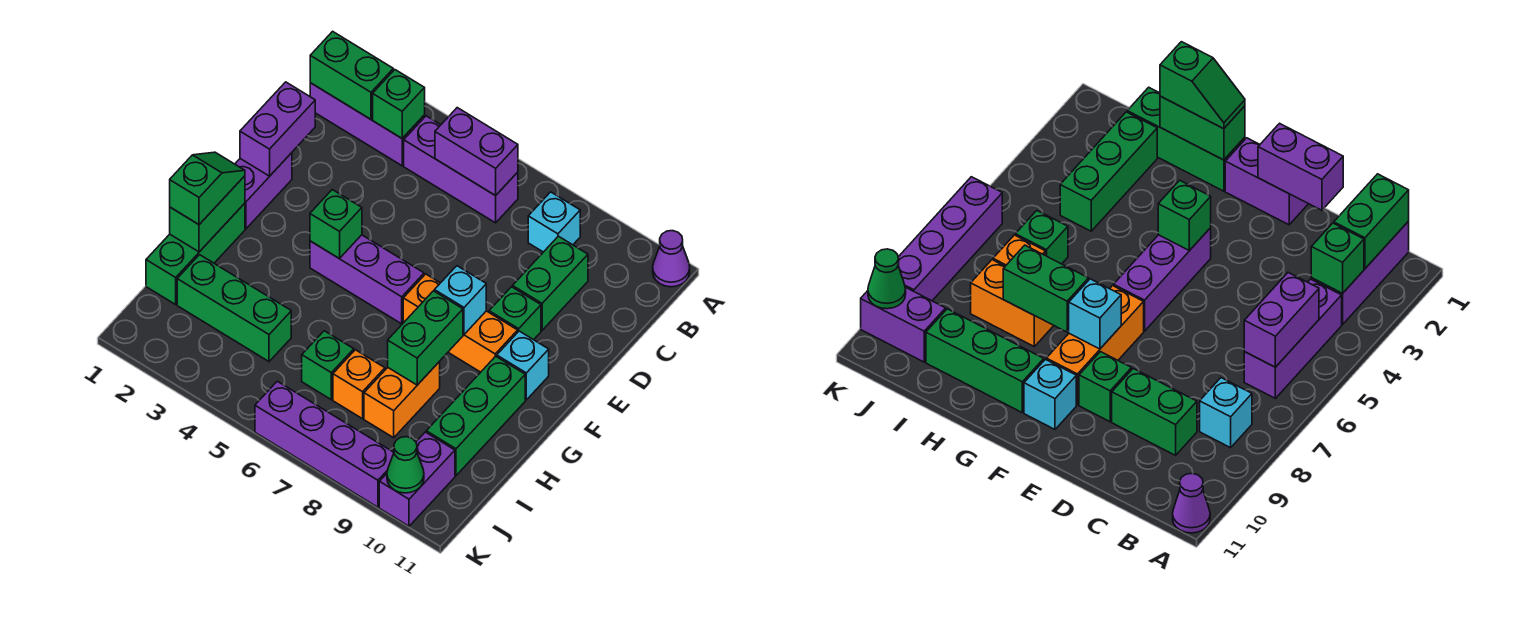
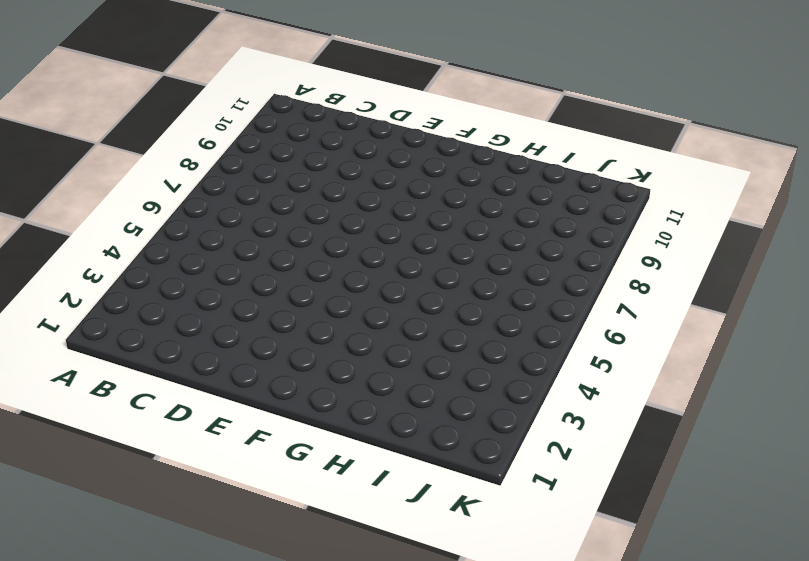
none -> purple 1x1 cone [653,231,690,287]
none -> purple 1x3 brick [310,83,425,166]
none -> purple 1x3 brick [404,116,518,223]

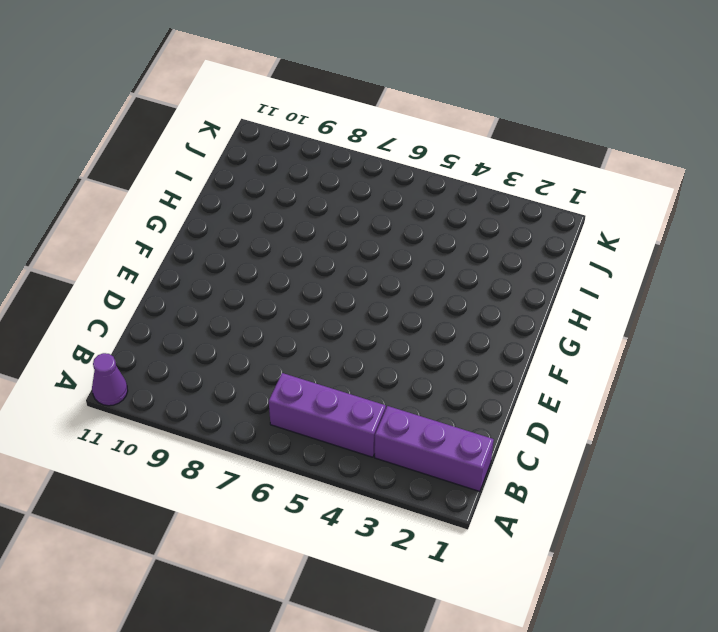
none -> cyan 1x1 brick [528,192,580,252]
none -> green 1x2 brick [513,236,588,330]
none -> purple 1x2 brick [235,153,292,229]

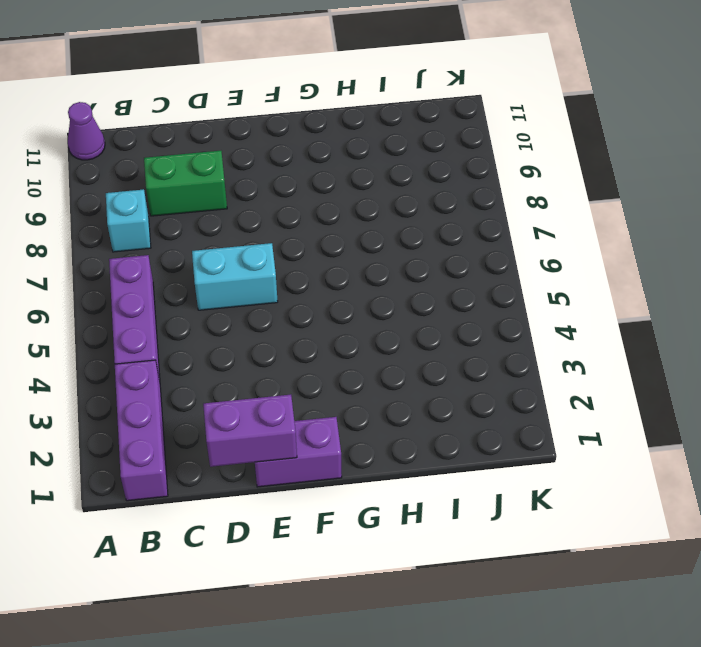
cyan 1x2 brick [192,243,278,310] -> none
none -> green 1x1 brick [489,287,541,340]
none -> purple 1x3 brick [310,235,424,324]
none -> orange 1x3 brick [403,274,518,372]

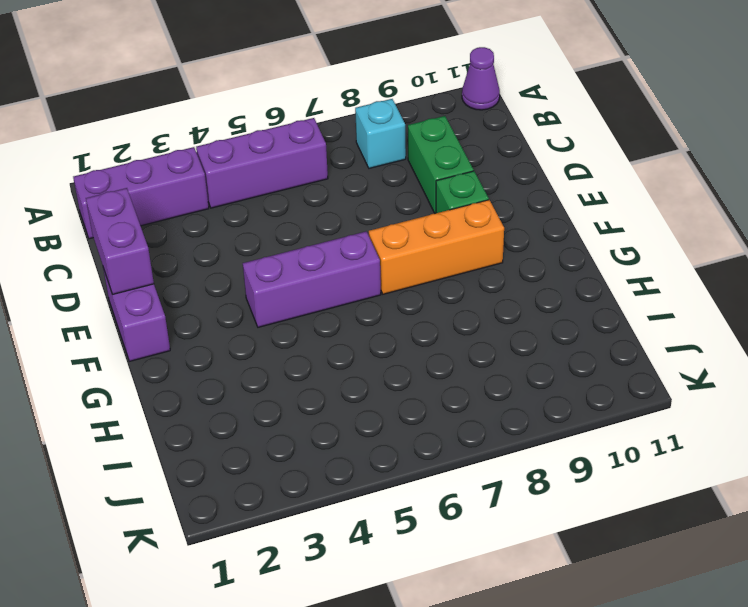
none -> cyan 1x1 brick [497,331,549,400]
none -> green 1x3 brick [146,203,245,304]
none -> green 1x3 brick [426,356,525,476]

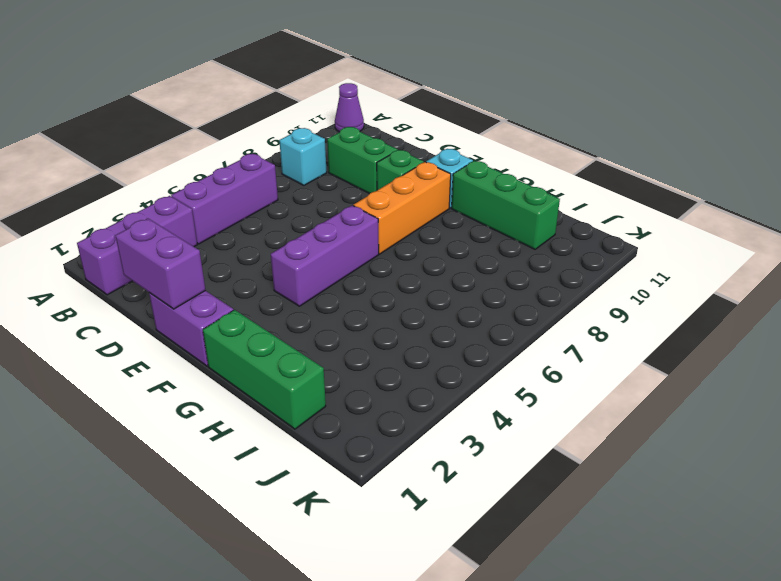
none -> orange 1x2 brick [364,362,440,438]
none -> green 1x3 brick [177,255,291,361]
none -> green 1x1 brick [302,331,354,400]

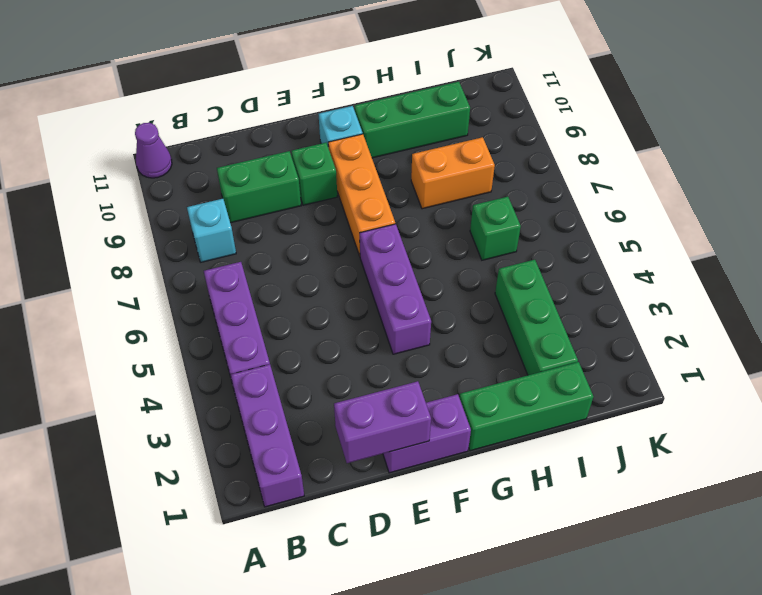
none -> orange 1x1 brick [333,350,385,419]
none -> purple 1x2 brick [379,432,455,526]
none -> purple 1x4 brick [255,381,394,507]

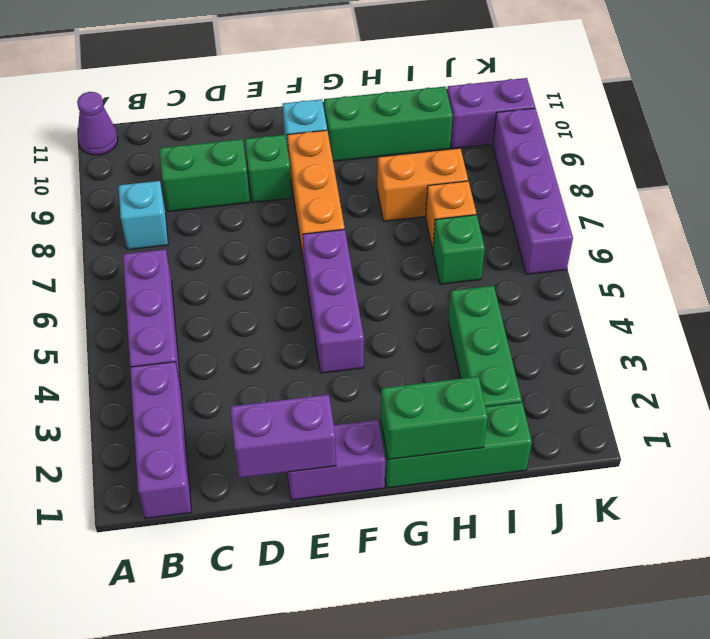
none -> green 1x2 brick [310,31,393,119]
none -> green 1x1 brick [373,70,425,138]
none -> purple 1x2 brick [435,108,518,196]

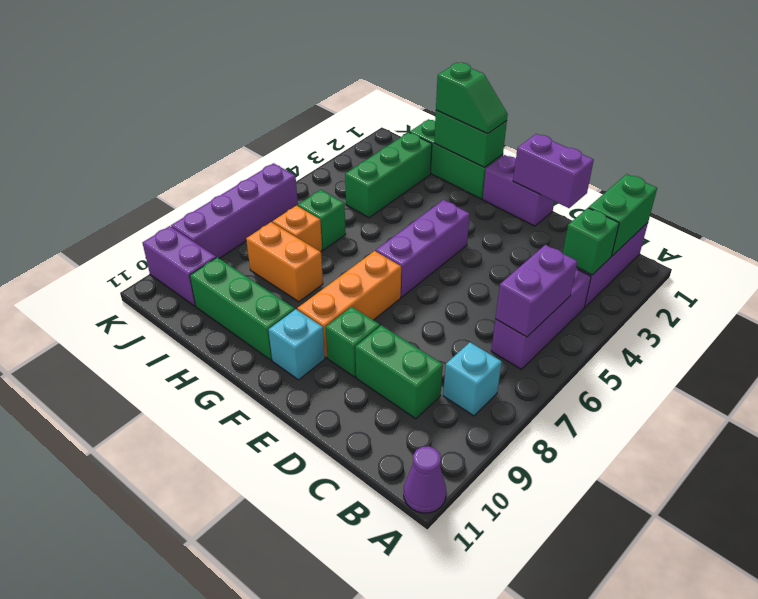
none -> green 1x1 brick [310,190,362,258]
none -> cyan 1x1 brick [434,266,486,335]
none -> green 1x2 brick [388,291,463,385]

